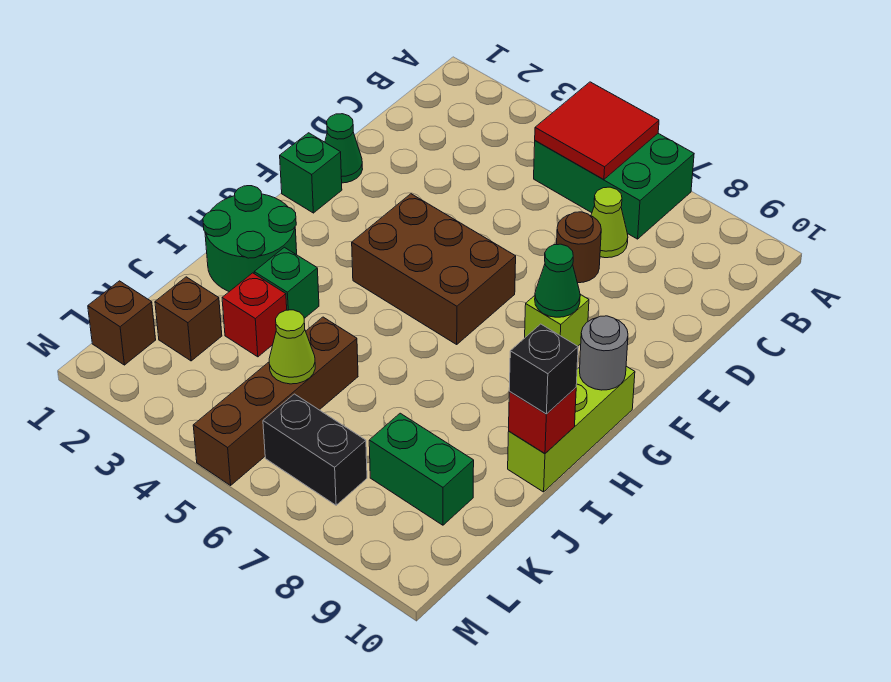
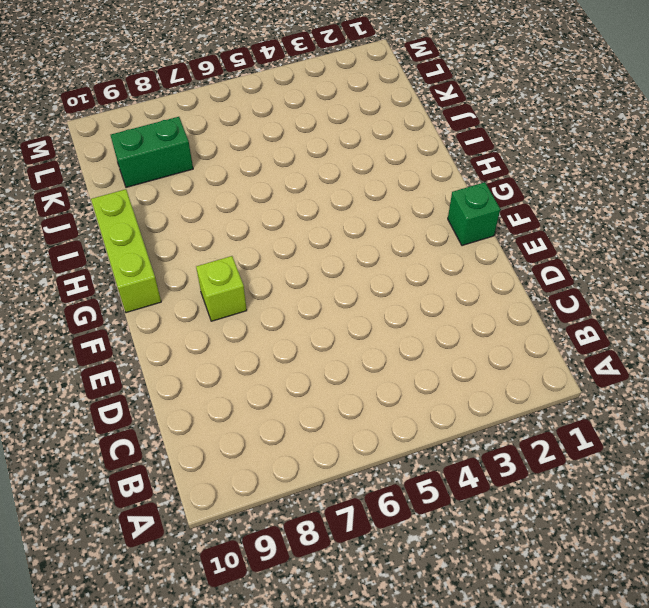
none -> green 2x3 brick [534,134,694,239]
none -> lime 1x1 cone [591,187,628,258]
none -> brown 1x1 round brick [557,212,601,283]

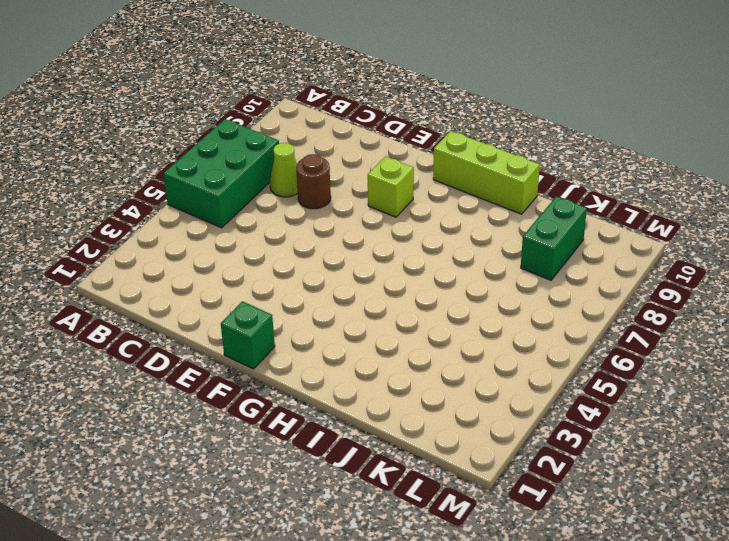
none -> green 1x1 cone [325,114,363,183]
none -> brown 2x3 brick [352,194,516,344]
none -> green 2x2 round brick [203,186,297,292]

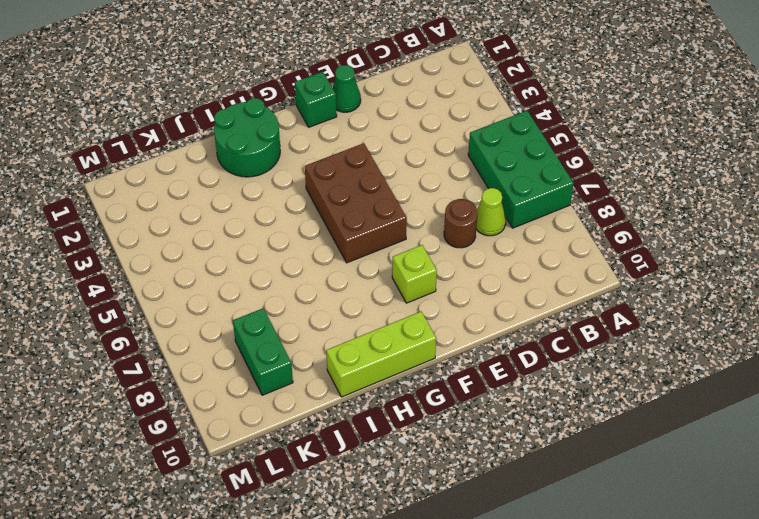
none -> green 1x1 brick [254,247,319,318]
none -> red 1x1 brick [222,273,287,357]
none -> brown 1x4 brick [193,317,358,485]

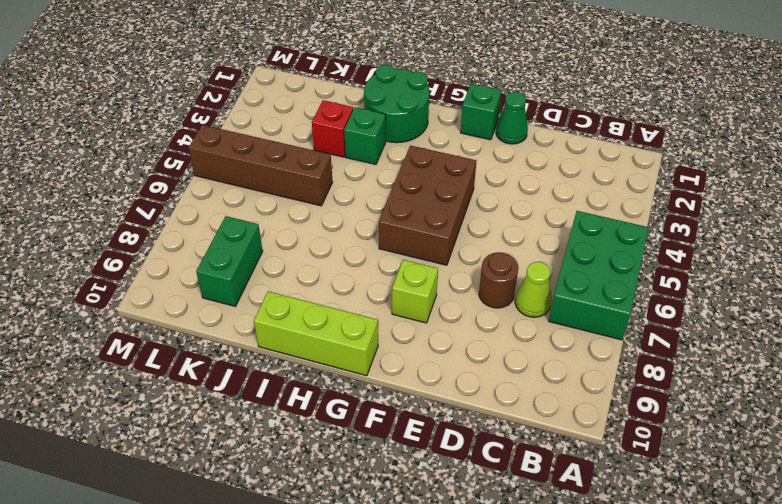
none -> brown 1x1 brick [155,277,222,361]
none -> brown 1x1 brick [88,281,156,365]
none -> black 1x2 brick [263,394,367,505]

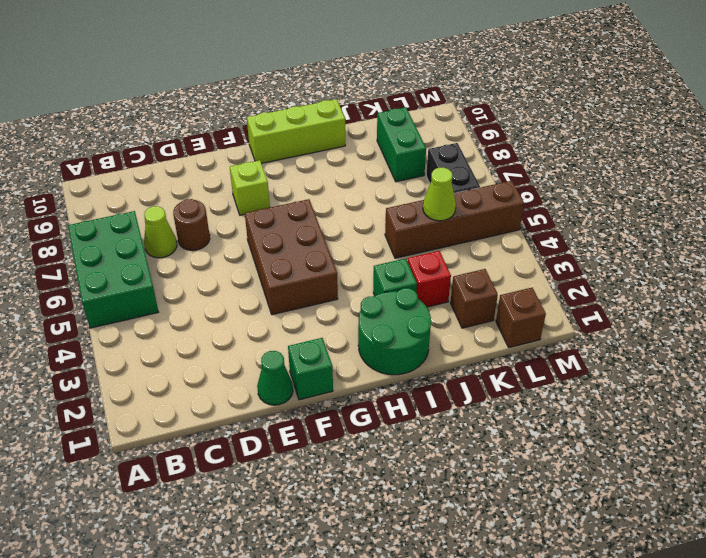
none -> red 2x2 tile [535,82,659,179]
none -> green 1x1 cone [535,244,580,317]
none -> grey 1x1 round brick [580,316,628,390]

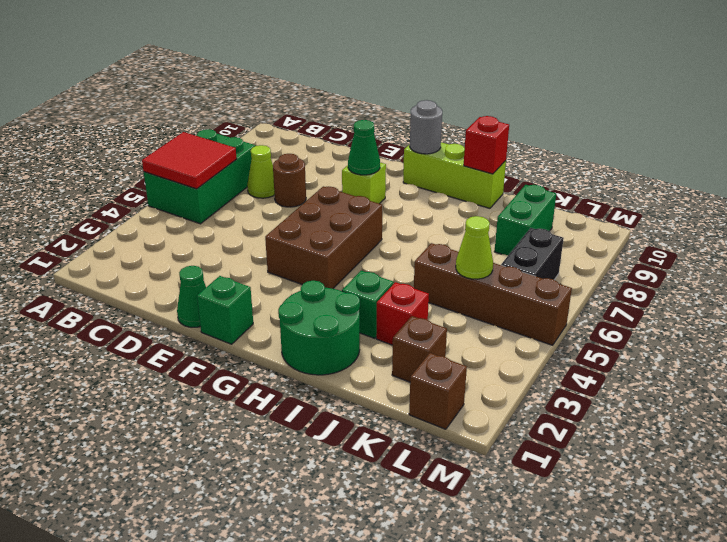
none -> black 1x1 brick [509,324,578,414]

